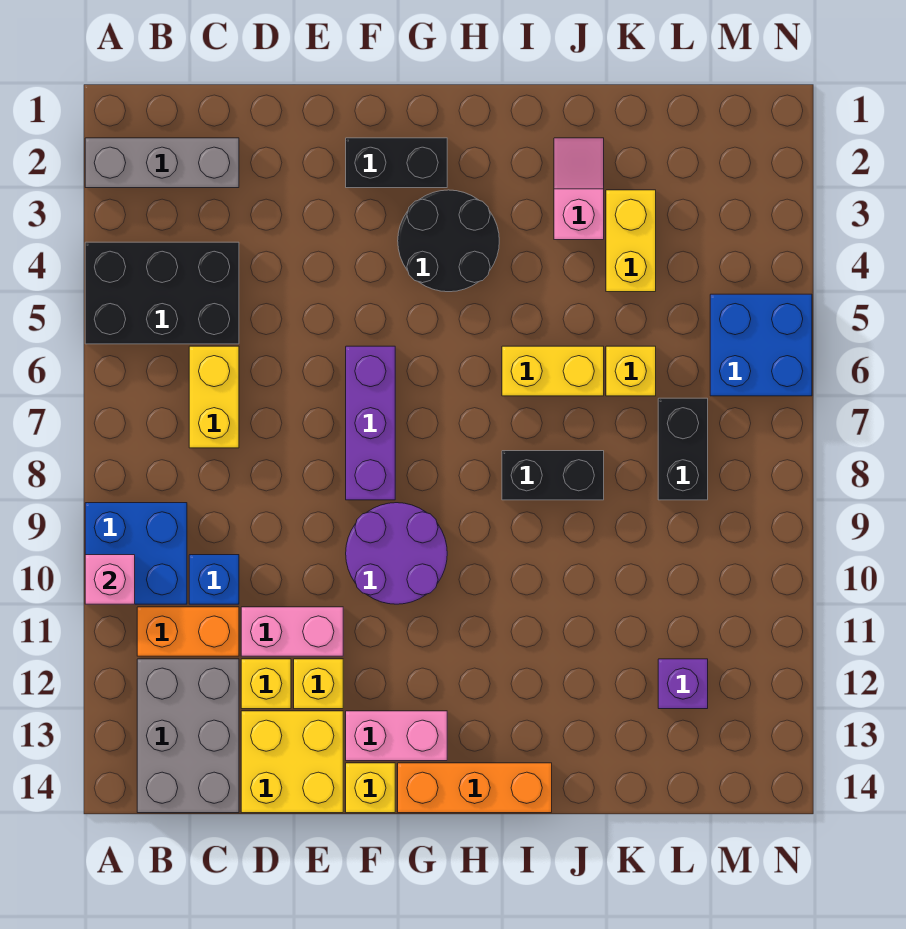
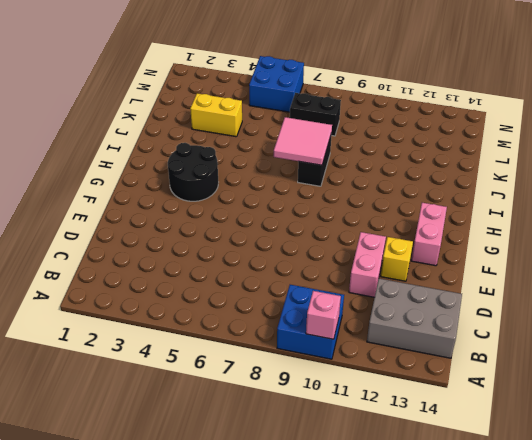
pink 2x2 tile [274,117,332,165] -> none
none -> grey 1x3 brick [85,138,239,188]
none -> black 2x3 brick [85,242,239,344]
none -> orange 1x2 brick [137,607,239,656]

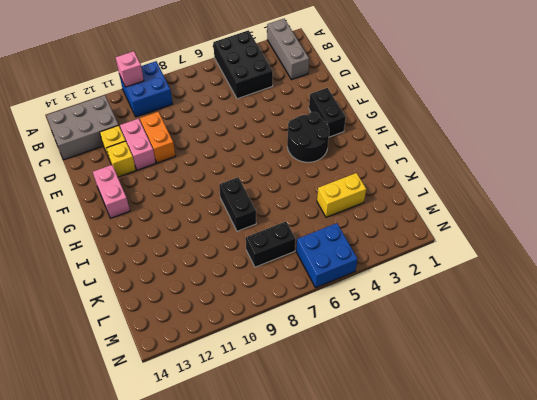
orange 1x2 brick [140,112,175,163] -> orange 1x2 brick moved to [137,607,239,656]
none -> yellow 1x2 brick [189,346,239,448]
none -> blue 1x1 brick [189,555,239,604]
none -> yellow 2x2 brick [241,711,343,813]

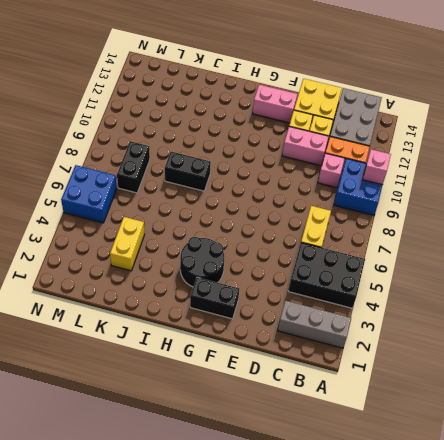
pink 1x1 brick [318,153,345,188] -> blue 1x1 brick [189,555,239,604]
none -> purple 1x3 brick [346,346,395,500]
none -> purple 2x2 round brick [346,503,447,604]
none -> yellow 1x1 brick [346,763,395,813]

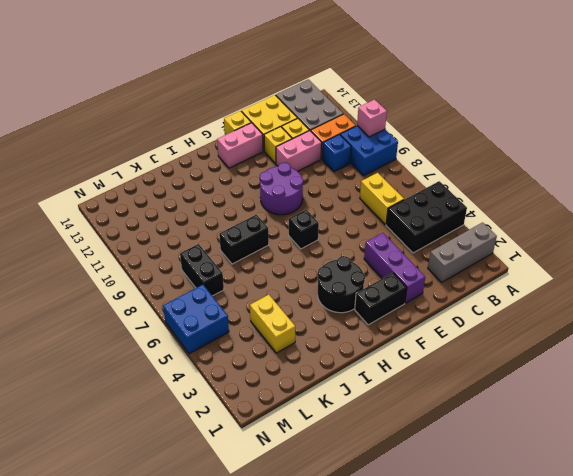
purple 1x3 brick [364,233,425,303] -> purple 1x3 brick moved to [346,346,395,500]
black 1x1 brick [289,210,319,249] -> none
none -> orange 1x3 brick [398,763,552,813]
none -> yellow 1x2 brick [502,346,604,396]
none -> pink 1x2 slope [554,138,604,240]

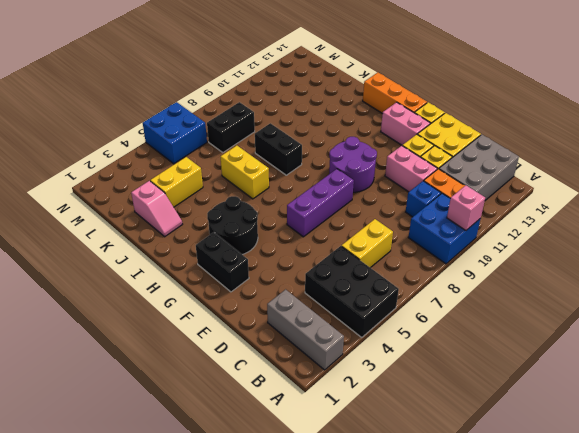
pink 1x2 slope [131,181,183,237] -> pink 1x2 slope turned to [554,138,604,240]
none -> yellow 1x1 brick [606,346,656,396]
none -> purple 1x1 brick [658,659,708,709]

